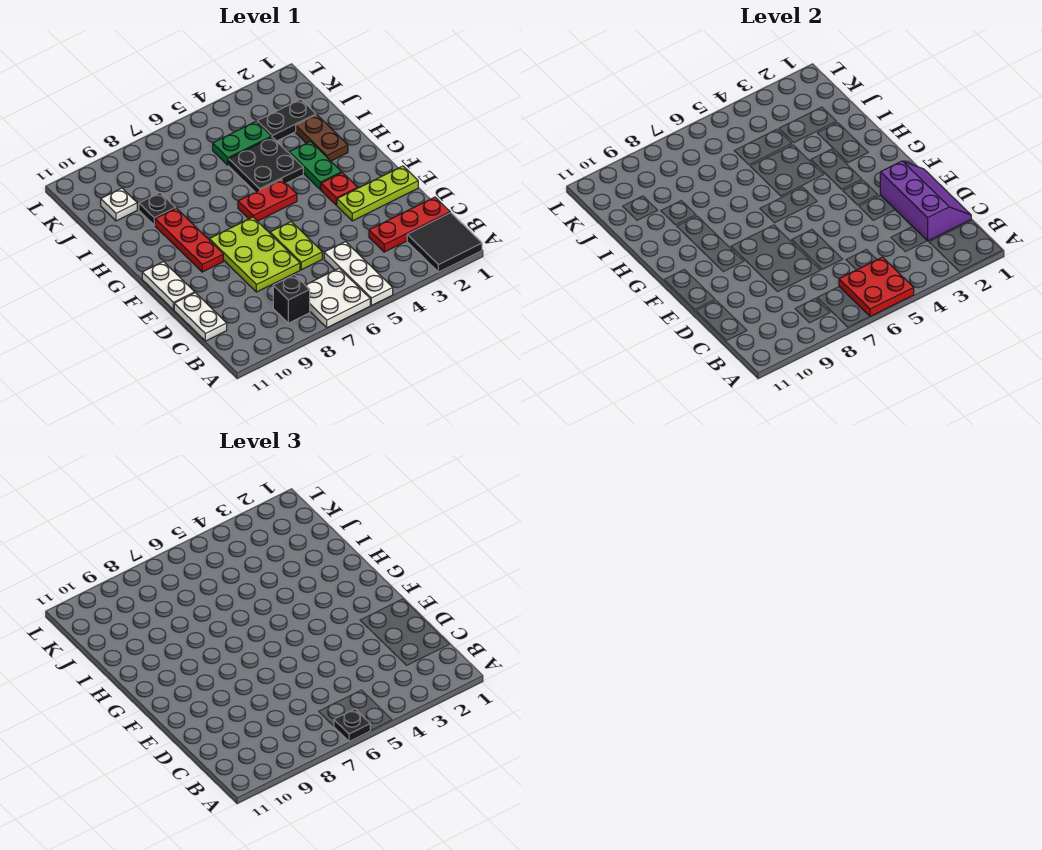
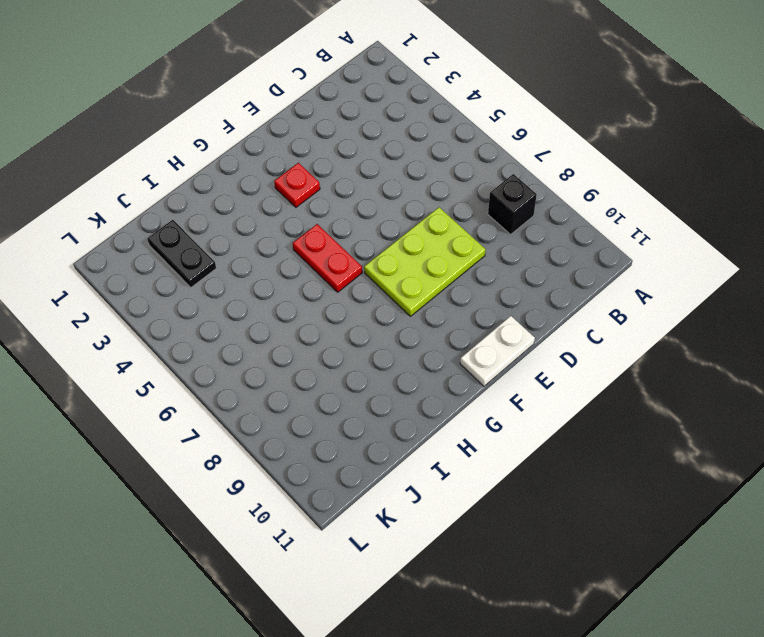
none -> black 2x2 tile [407,213,482,272]
none -> white 1x3 plate [324,242,393,305]
none -> white 2x2 plate [306,268,370,328]

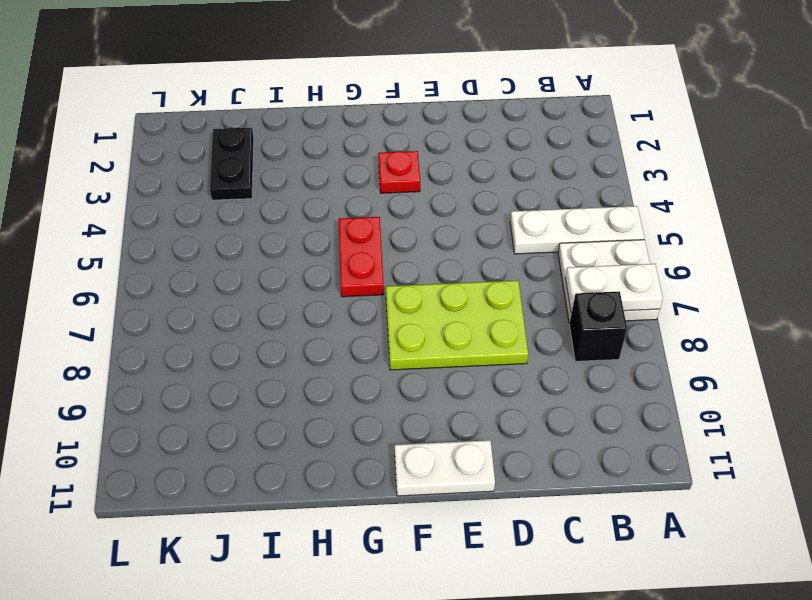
white 1x2 plate [565,264,663,313] -> white 1x2 plate moved to [174,293,227,341]
none -> black 2x2 tile [407,213,482,272]
none -> red 1x3 plate [369,197,450,252]
none -> lime 1x2 plate [270,222,322,270]

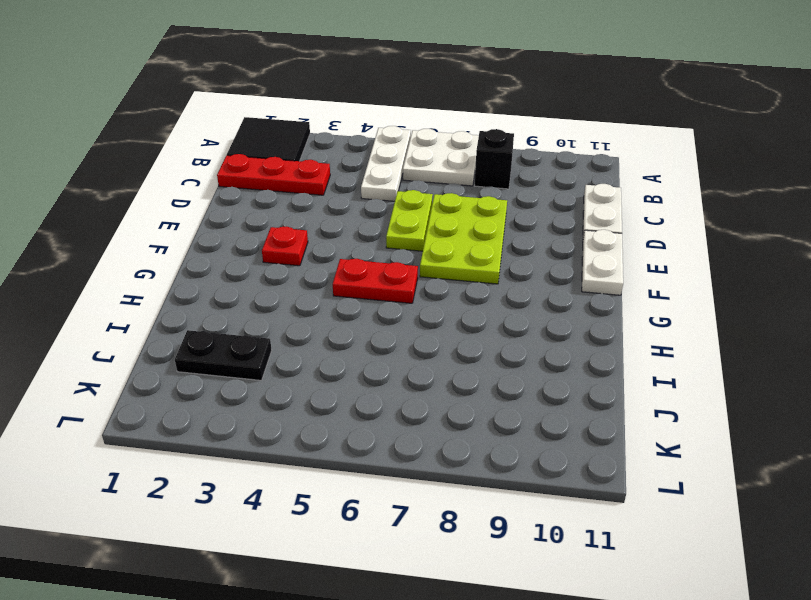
none -> lime 1x3 plate [337,166,418,221]
none -> red 1x3 plate [155,208,223,272]
none -> green 1x2 plate [289,141,342,190]

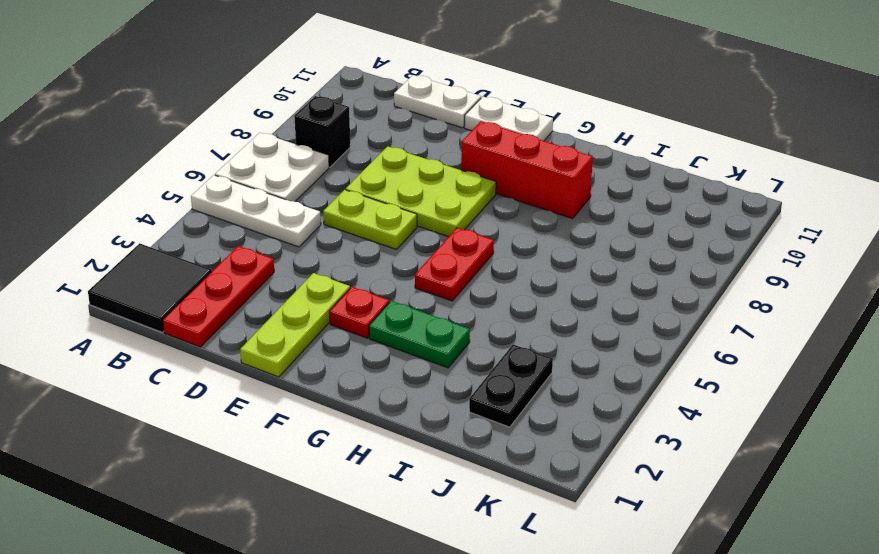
red 1x3 brick [461,121,593,219] -> red 1x3 plate [155,208,223,272]
none -> brown 1x2 plate [296,115,348,161]
none -> black 2x2 plate [229,137,303,192]
none -> black 1x1 plate [139,193,175,225]

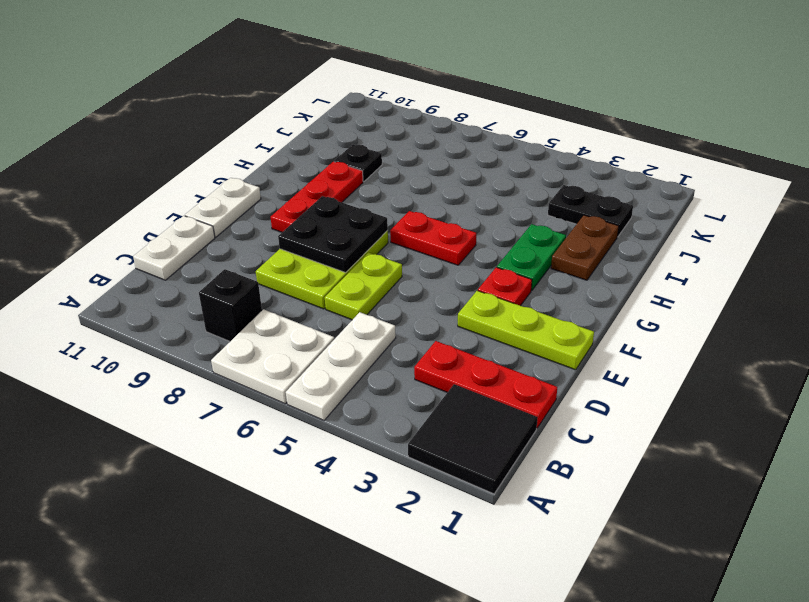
black 2x2 plate [278,196,388,273] -> black 2x2 plate moved to [229,137,303,192]
none -> green 1x2 plate [213,122,271,165]
none -> white 1x1 plate [101,188,137,221]
none -> red 2x2 plate [839,257,914,317]

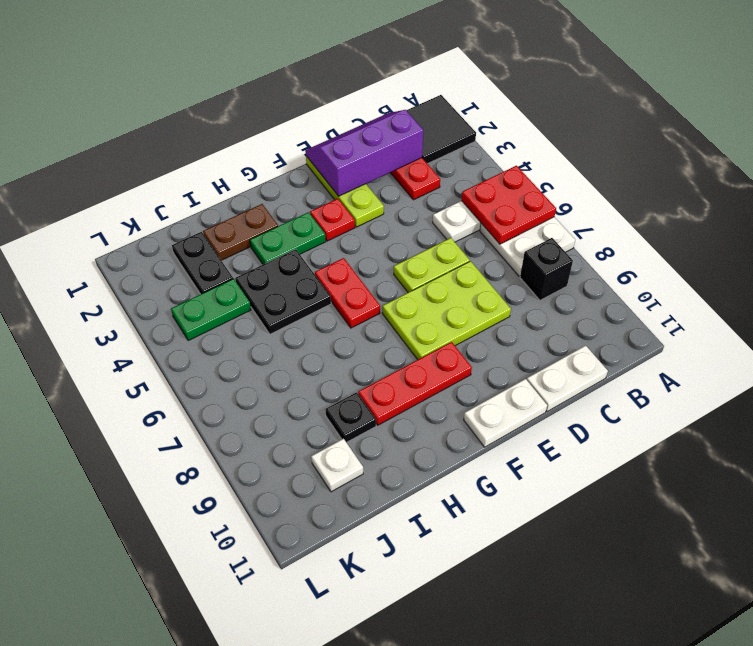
green 1x2 plate [171,279,251,341] -> green 1x2 plate turned to [213,122,271,165]
none -> black 1x1 plate [334,709,370,742]

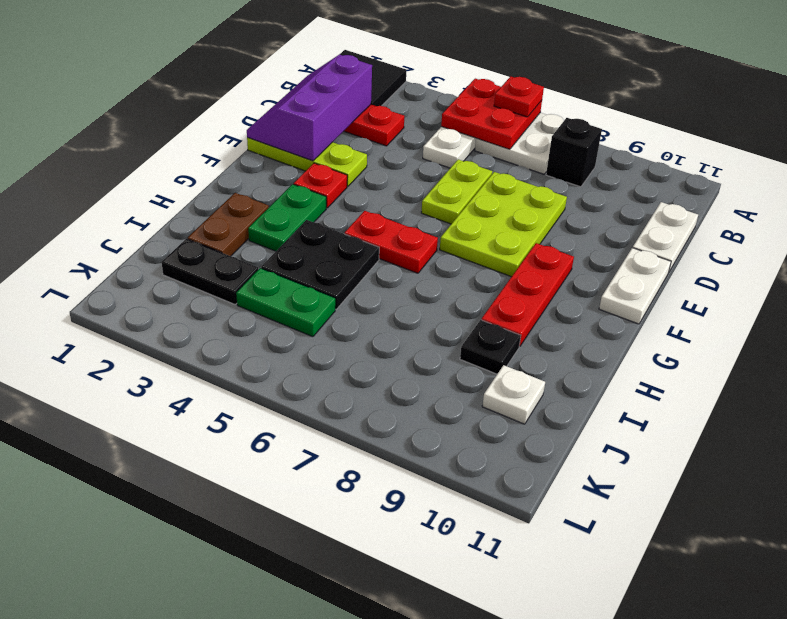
red 1x1 plate [494,76,544,117] -> black 1x1 plate [334,709,370,742]

